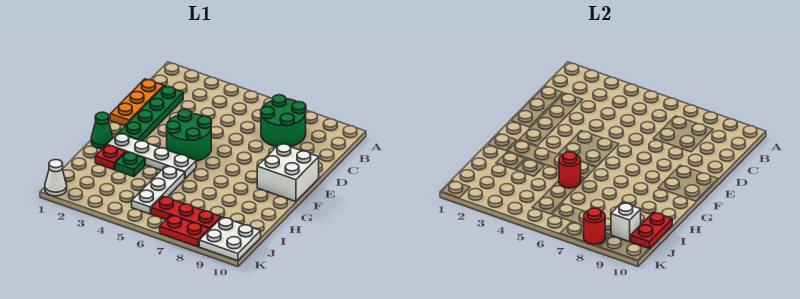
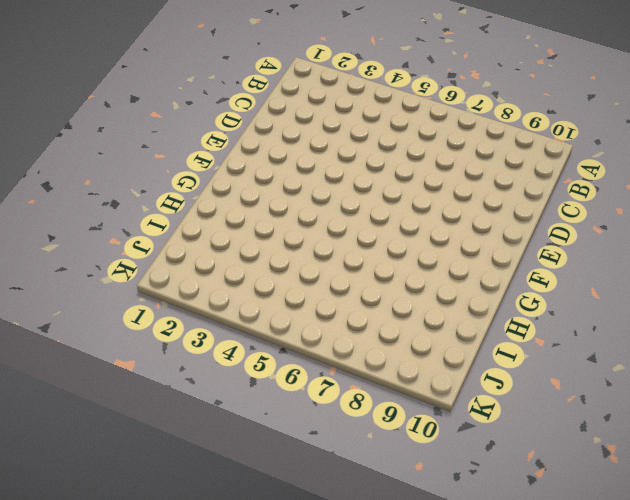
none -> green 2x2 round brick [261,95,306,147]
none -> orange 1x3 plate [110,79,164,126]
none -> green 1x4 plate [119,86,183,141]

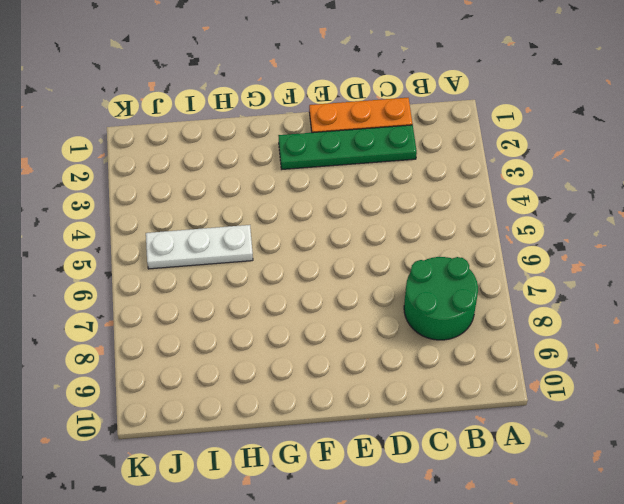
none -> green 2x2 round brick [166,109,212,161]
none -> white 2x2 brick [257,143,319,201]
none -> green 1x1 cone [91,112,113,149]

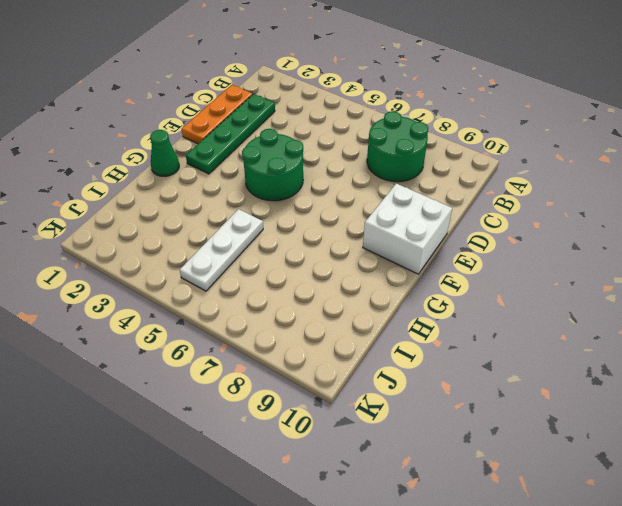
none -> white 1x4 plate [107,133,196,178]
none -> red 1x1 plate [95,145,125,170]
none -> green 1x1 plate [115,152,145,177]

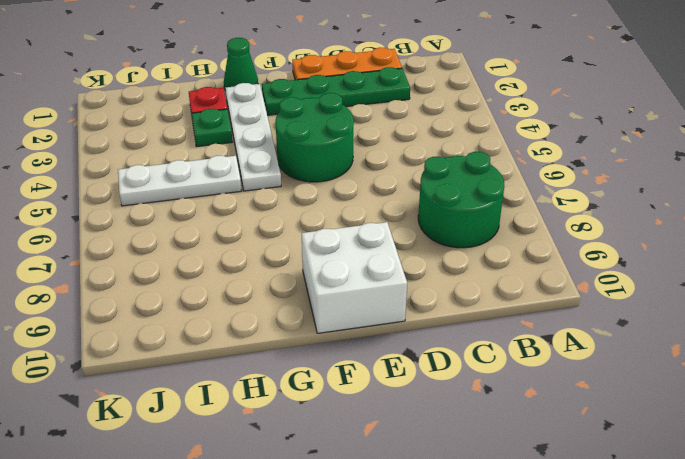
none -> red 1x3 plate [151,196,221,230]
none -> white 2x2 plate [199,217,261,261]
none -> white 1x1 cone [45,160,67,196]

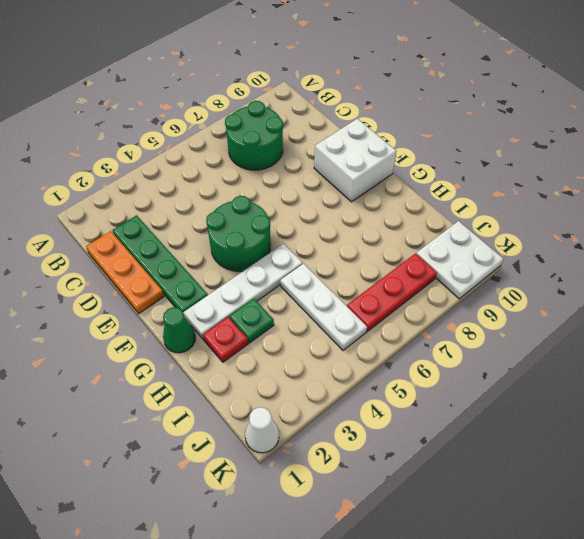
none -> red 1x2 plate [160,215,209,247]
none -> red 1x1 round brick [559,152,581,188]
none -> red 1x2 plate [631,212,672,249]

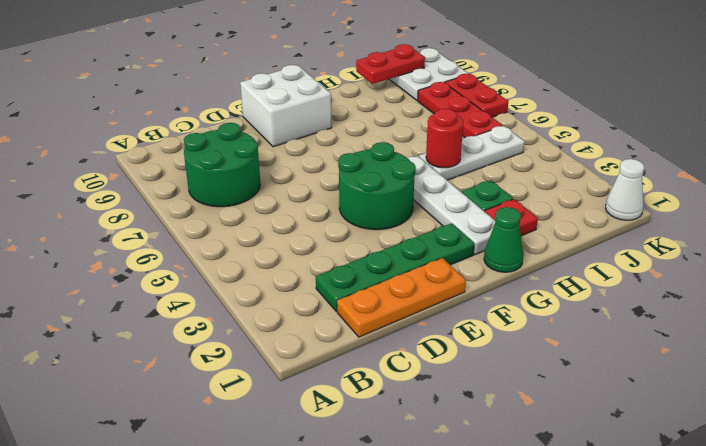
none -> white 1x1 brick [611,202,641,242]
none -> red 1x1 round brick [583,208,605,244]

